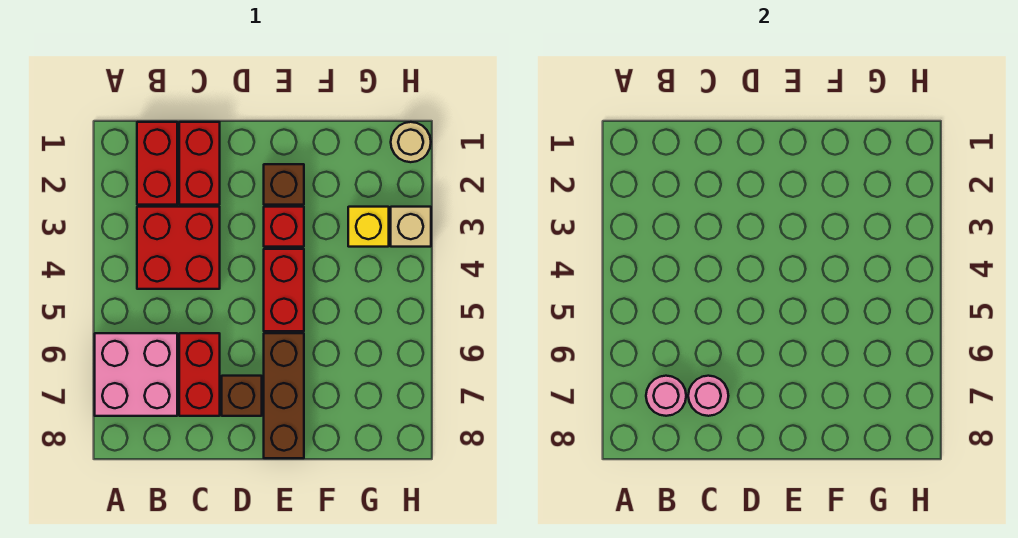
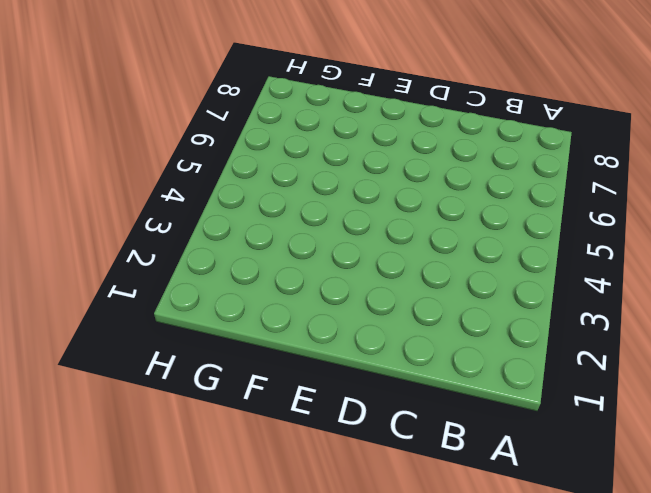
none -> pink 2x2 brick [95,333,177,416]
none -> red 1x2 brick [137,122,177,205]
none -> red 2x2 brick [137,207,220,289]

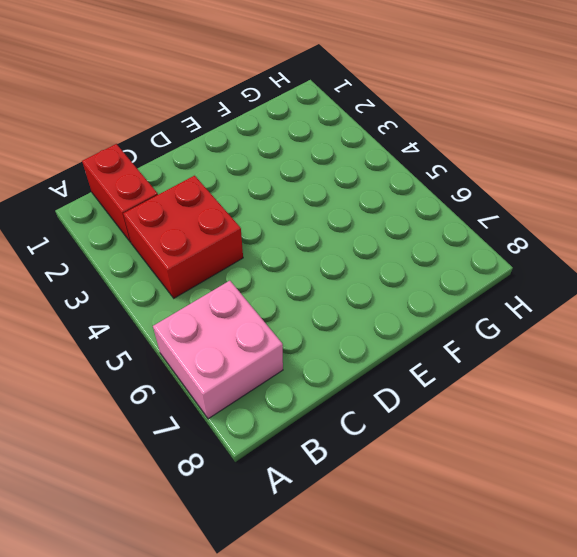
none -> red 1x2 brick [179,122,220,205]
none -> red 1x2 brick [179,333,220,416]
none -> brown 1x1 brick [222,376,262,416]

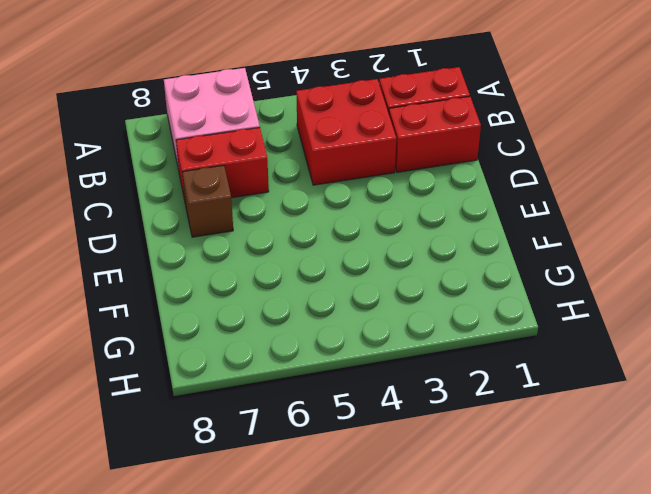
none -> brown 1x1 brick [264,164,304,205]
none -> red 1x1 brick [264,207,304,247]
none -> red 1x2 brick [264,249,304,331]

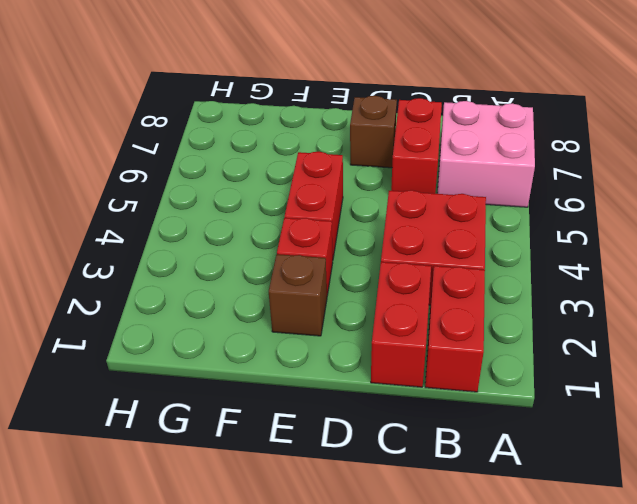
none -> brown 1x3 brick [264,333,304,458]
none -> yellow 1x1 brick [348,207,389,247]
none -> tan 1x1 round brick [391,122,431,162]

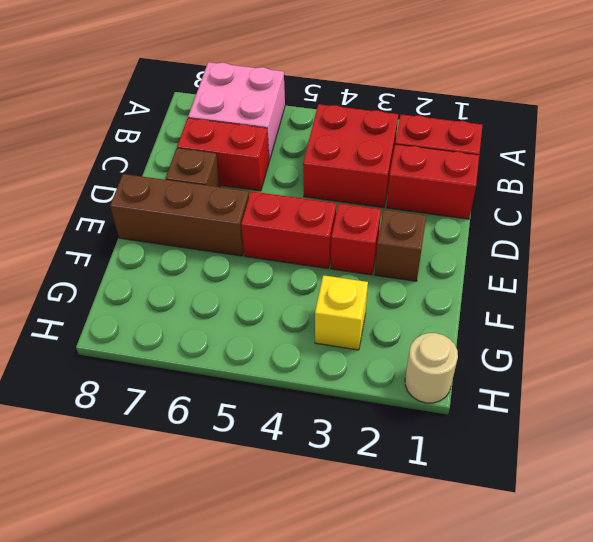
none -> tan 1x1 brick [391,207,431,247]
none -> pink 1x1 round brick [646,376,686,416]
none -> pink 1x1 round brick [688,376,728,416]

